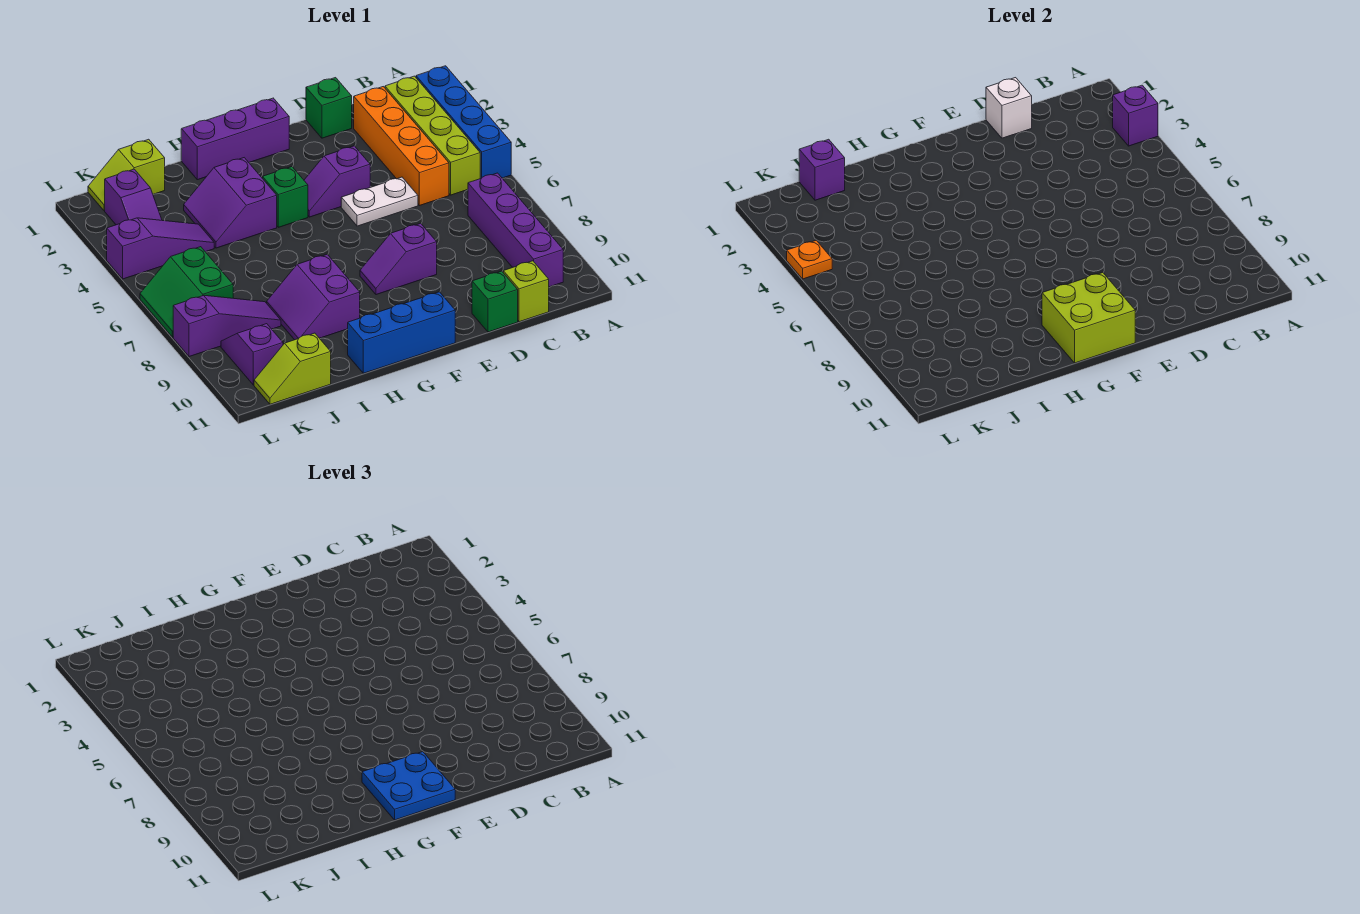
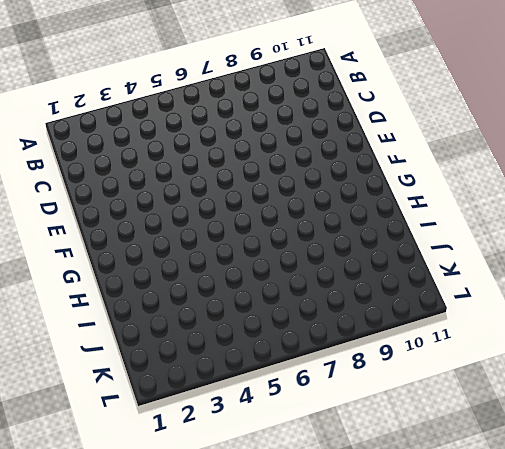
none -> blue 1x4 brick [416,66,511,179]
none -> lime 1x4 brick [385,76,480,195]
none -> purple 1x4 brick [468,173,563,287]

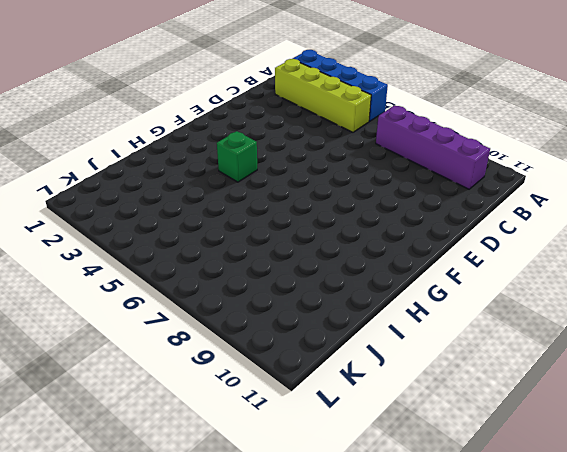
none -> orange 1x4 brick [354,87,449,206]
none -> lime 1x1 brick [503,261,549,322]
none -> green 1x1 brick [306,78,352,138]

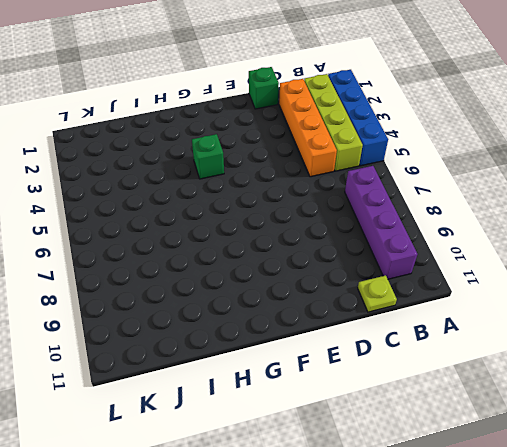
lime 1x1 plate [358,275,397,312] -> lime 1x1 brick [503,261,549,322]
none -> white 1x2 plate [341,177,418,226]
none -> green 1x1 brick [472,271,518,332]
none -> purple 1x2 slope [304,146,370,217]

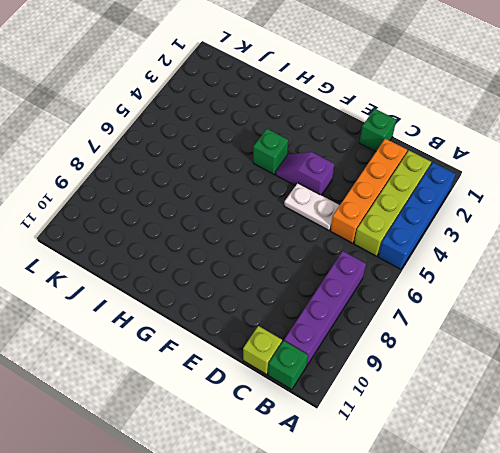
green 1x1 brick [268,341,308,390] -> green 1x1 brick moved to [472,271,518,332]
none -> purple 1x2 slope [360,223,437,295]
none -> purple 1x3 brick [181,98,289,180]
none -> blue 1x3 brick [348,292,455,373]

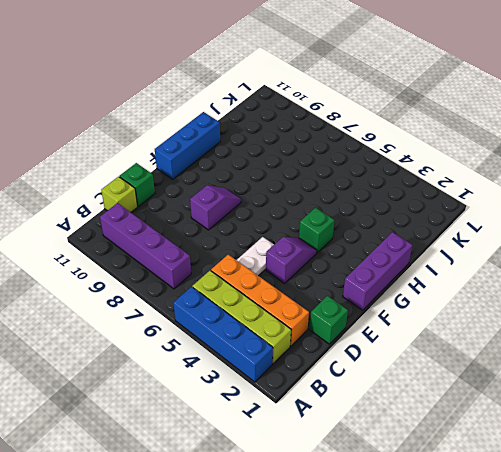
none -> purple 2x2 slope [184,158,277,248]
none -> purple 2x2 slope [267,254,360,340]
none -> lime 1x2 slope [88,139,165,211]

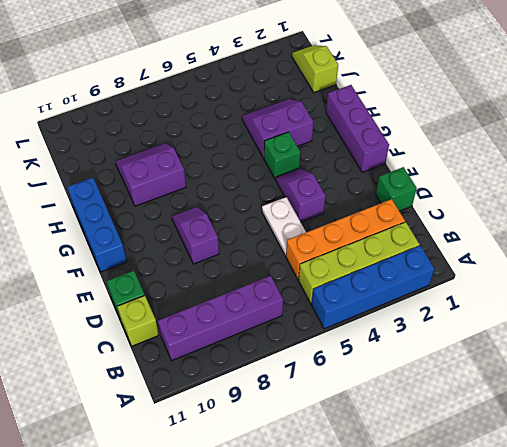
none -> purple 1x3 slope [107,218,214,279]
none -> purple 1x3 slope [173,295,281,357]
none -> lime 1x2 slope [254,333,331,404]

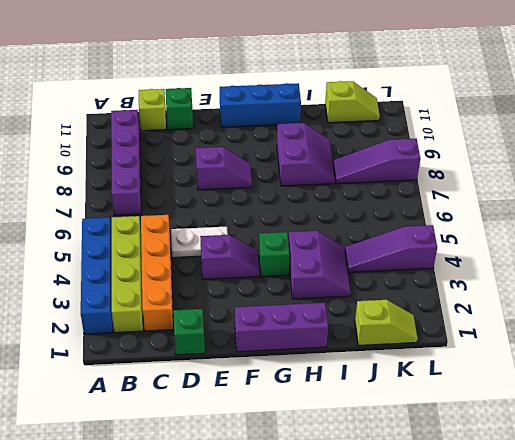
none -> purple 1x2 slope [105,169,162,225]
none -> green 2x2 slope [140,247,233,337]
none -> purple 1x2 slope [221,324,283,385]

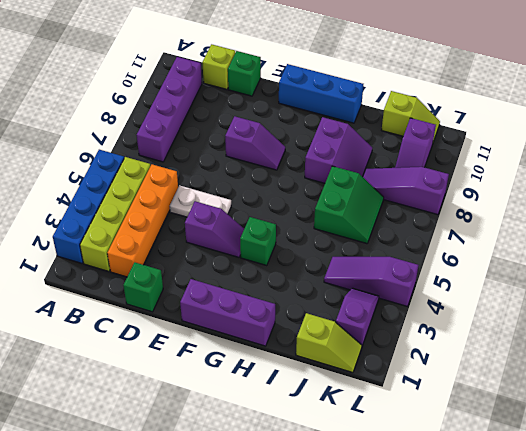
green 2x2 slope [314,166,384,244] -> green 2x2 slope moved to [140,247,233,337]
none -> purple 2x2 slope [184,158,277,248]
none -> purple 1x1 brick [1113,85,1158,146]
none -> white 1x1 brick [986,78,1032,138]

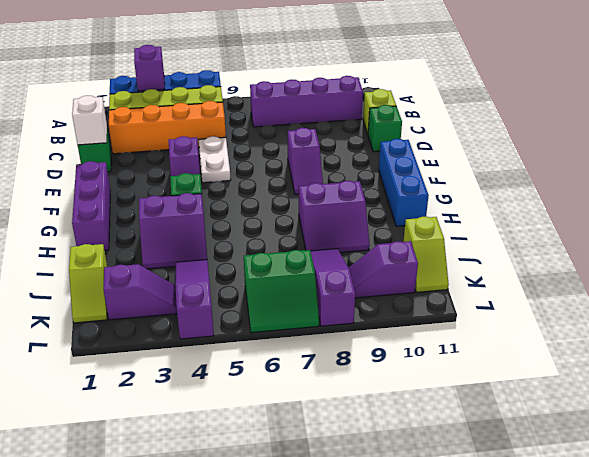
none -> lime 2x2 brick [1042,273,1135,363]
none -> purple 1x1 brick [799,139,845,200]
none -> orange 1x1 plate [787,240,832,279]

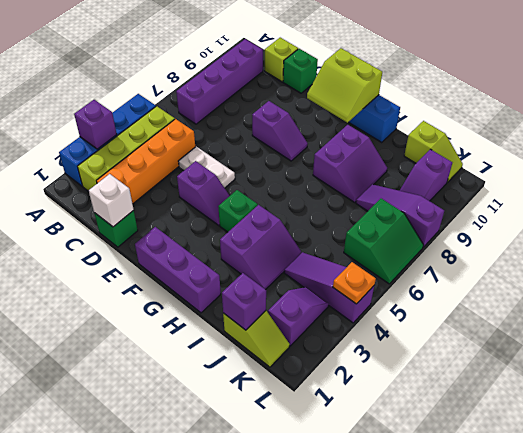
lime 2x2 slope [307,48,382,123] -> lime 2x2 brick [1042,273,1135,363]
none -> blue 2x2 plate [362,752,455,820]

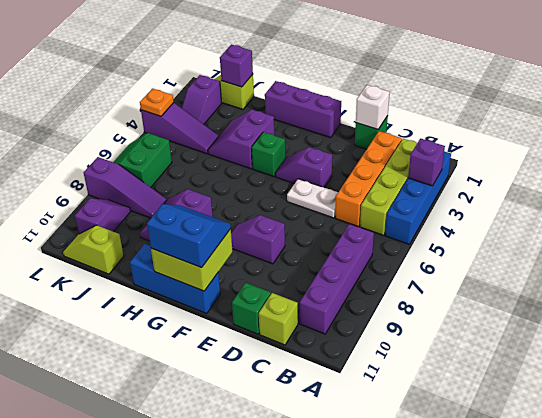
blue 2x2 slope [147,204,231,268] -> blue 2x2 plate [362,752,455,820]

